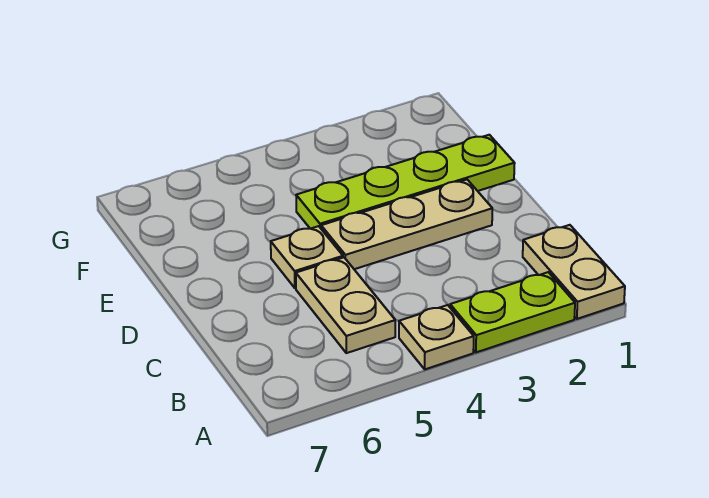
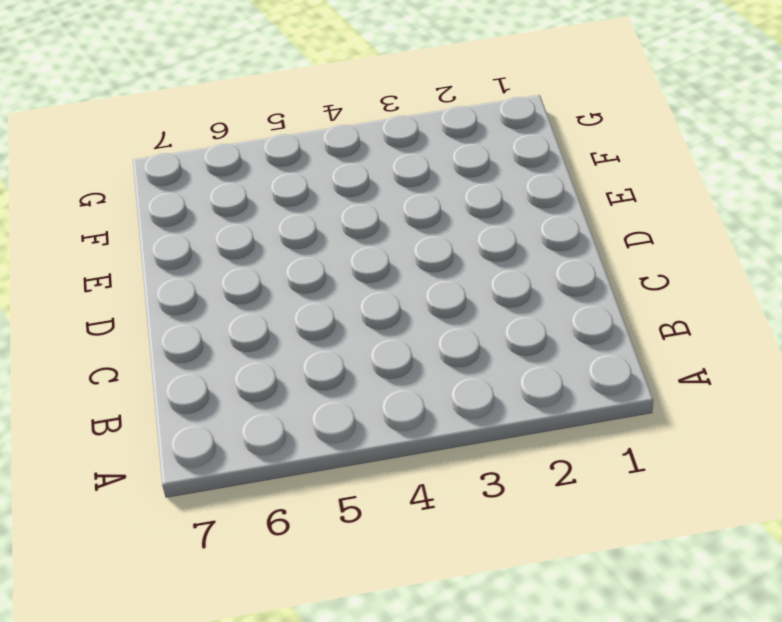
none -> tan 1x2 plate [523,225,625,319]
none -> lime 1x2 plate [450,272,575,352]

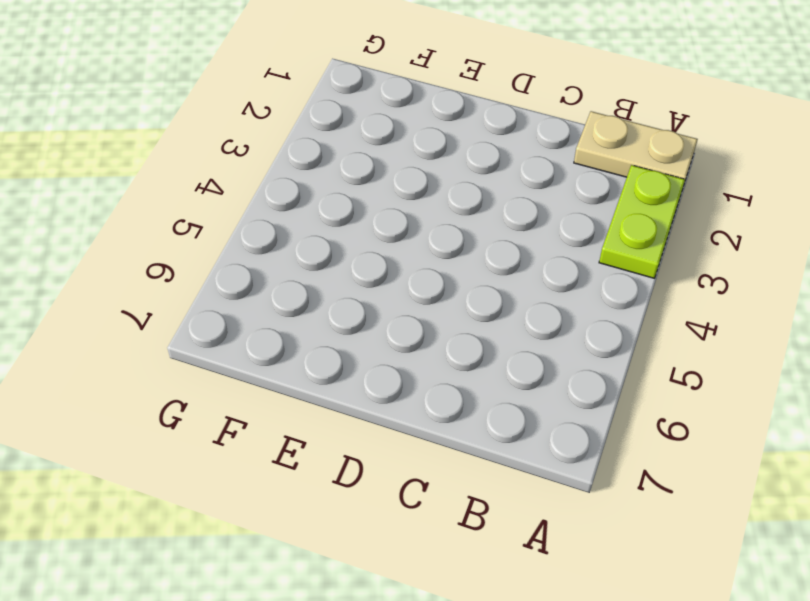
none -> tan 1x1 plate [399,305,474,369]
none -> tan 1x2 plate [296,257,395,353]

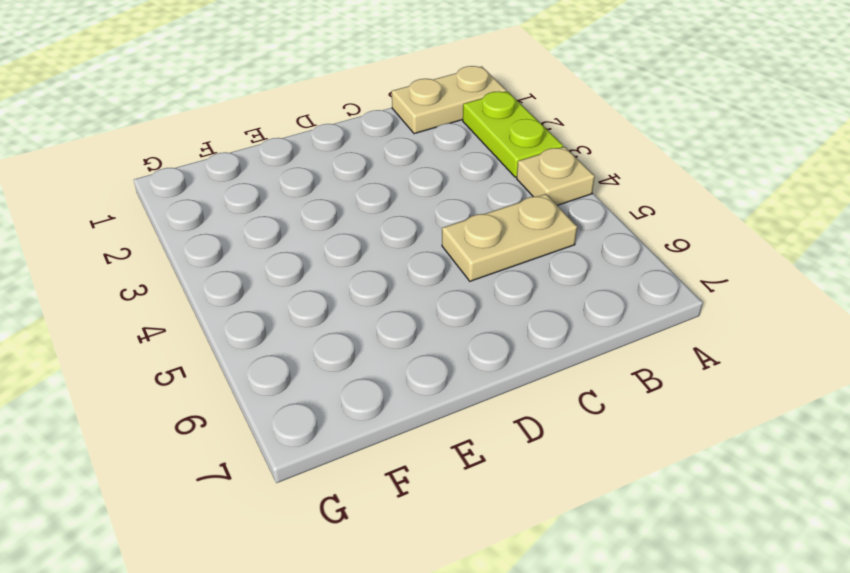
none -> tan 1x3 plate [321,180,492,269]
none -> tan 1x1 plate [271,226,343,288]

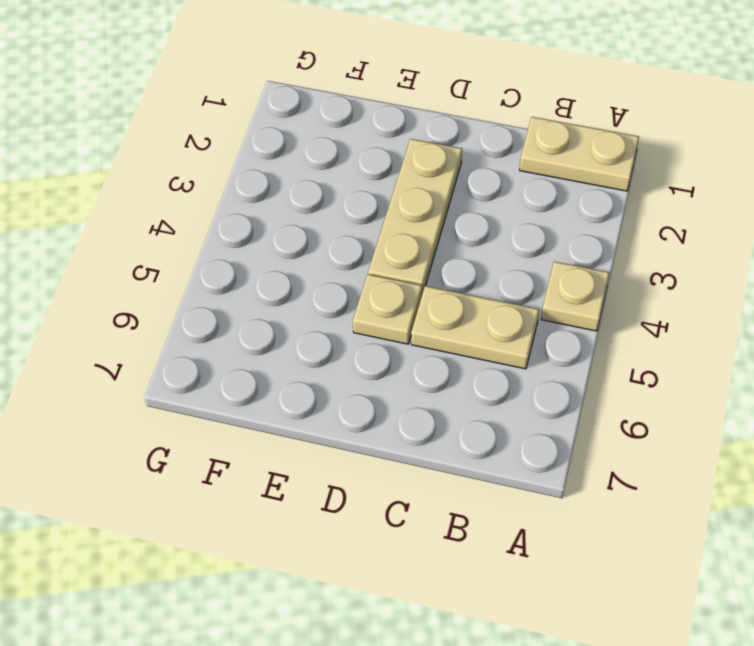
none -> lime 1x2 plate [450,272,575,352]
none -> lime 1x4 plate [296,135,515,229]

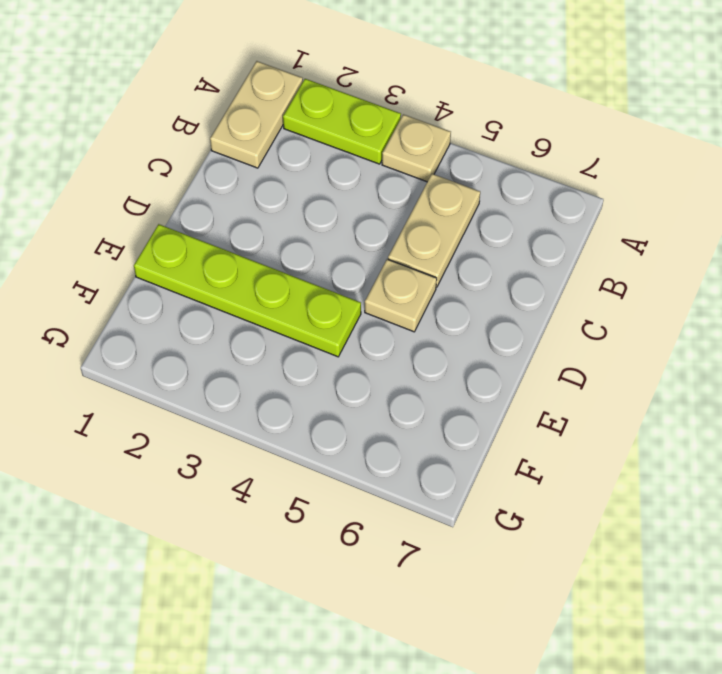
none -> tan 1x3 plate [321,180,492,269]

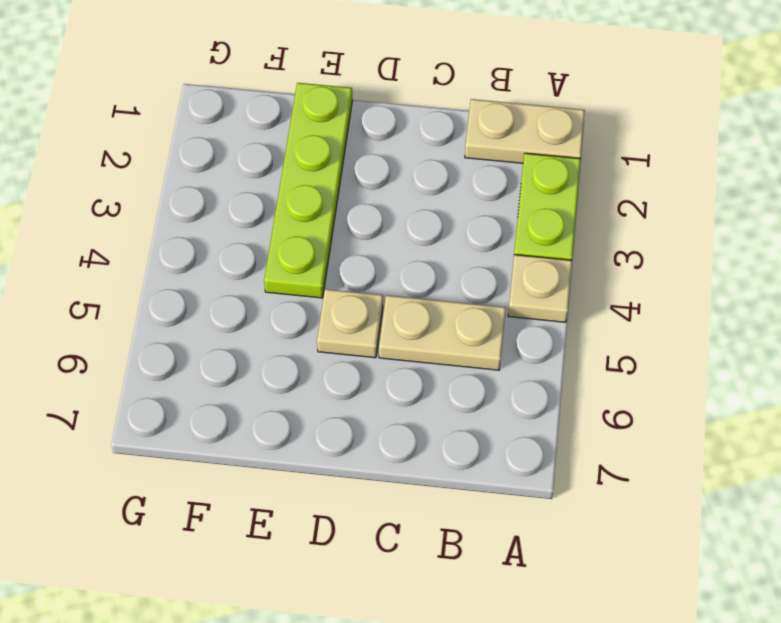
none -> tan 1x3 plate [321,180,492,269]

